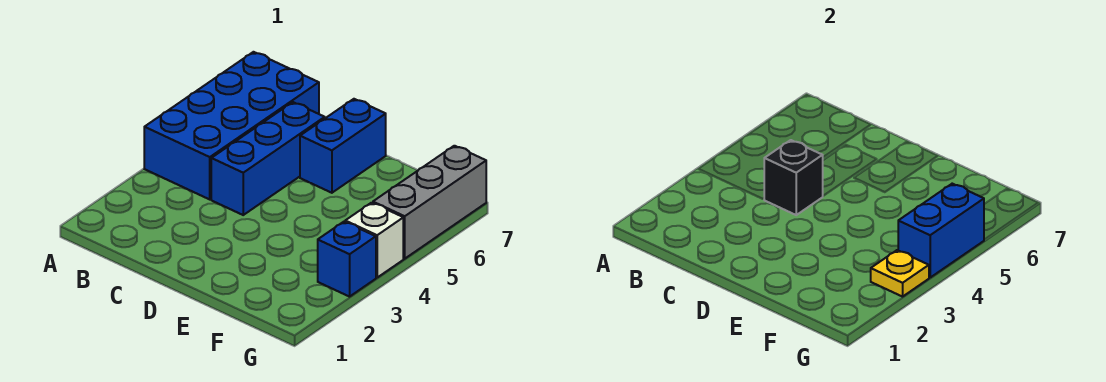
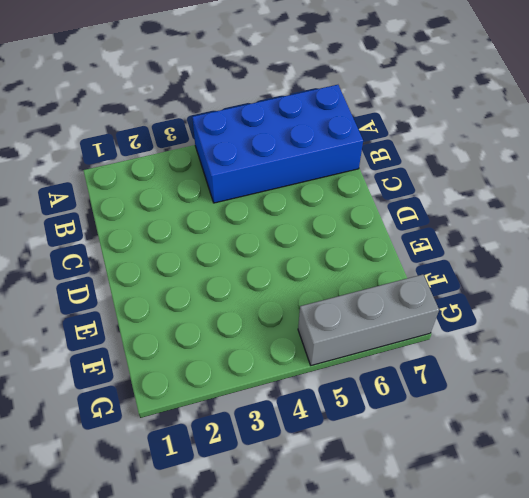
none -> blue 1x3 brick [211,102,325,215]
none -> blue 1x2 brick [300,99,386,193]

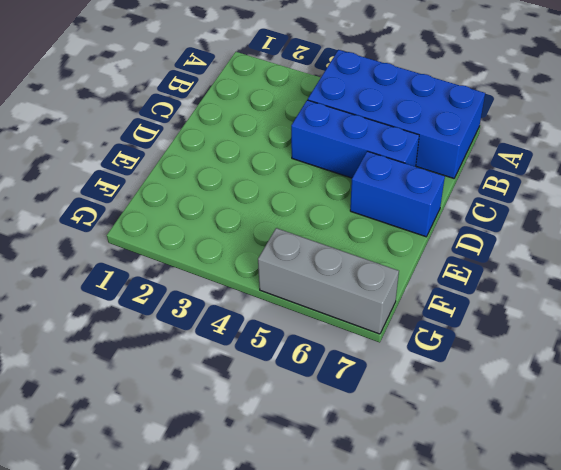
none -> blue 1x1 brick [318,222,376,297]
none -> white 1x1 brick [345,203,403,278]

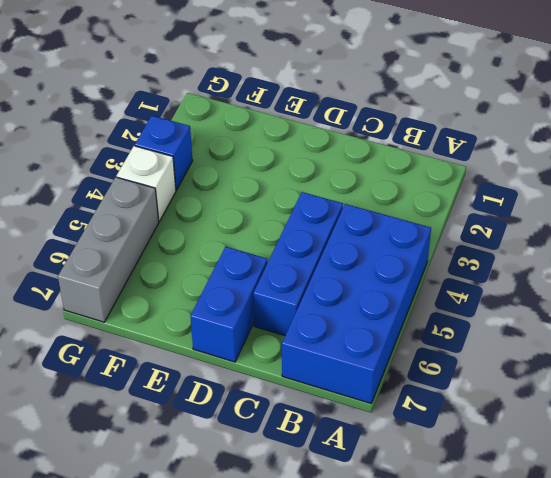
none -> black 1x1 brick [764,140,823,215]
none -> yellow 1x1 plate [871,250,929,297]

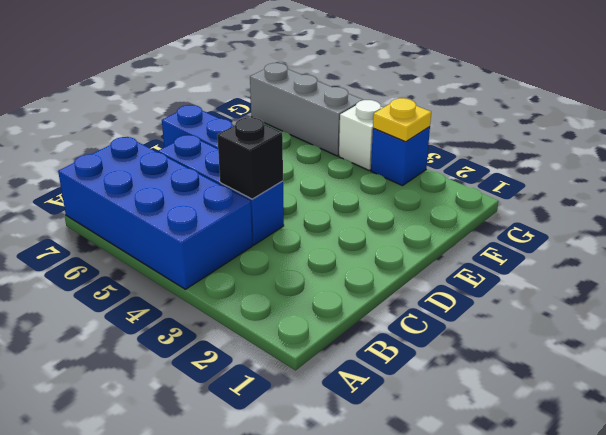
none -> blue 1x2 brick [898,184,984,278]

